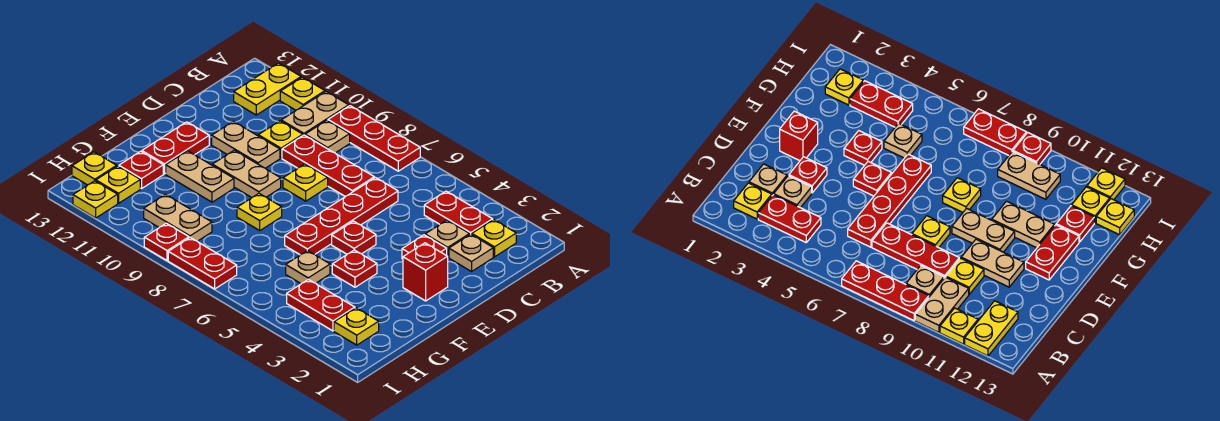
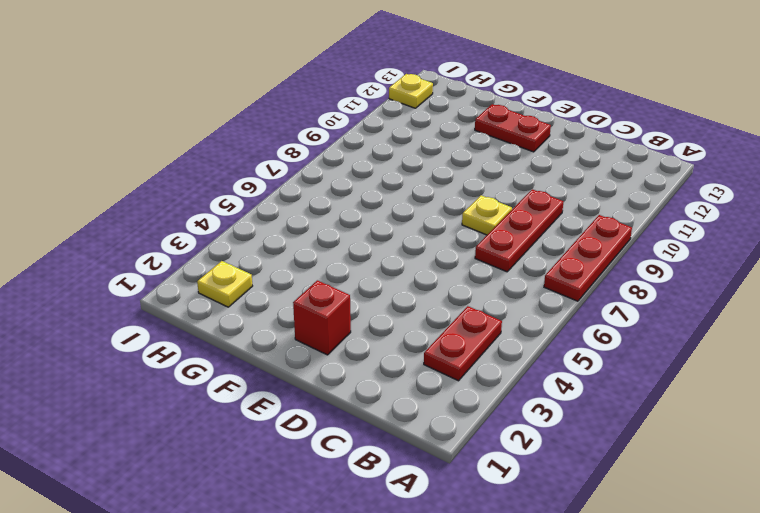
none -> tan 1x2 plate [281,92,349,135]
none -> yellow 1x1 plate [280,77,325,110]
none -> yellow 1x2 plate [234,63,301,115]
none -> yellow 1x1 plate [472,220,516,257]

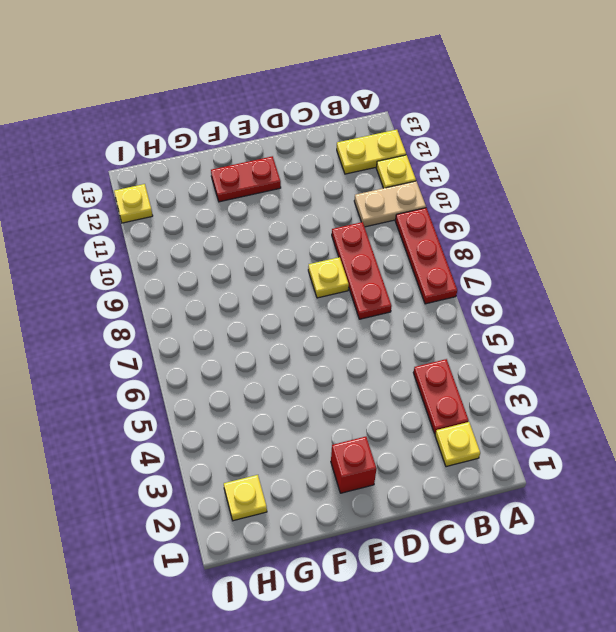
none -> tan 1x1 plate [305,120,350,153]
none -> tan 1x1 plate [449,234,493,271]
none -> tan 1x1 plate [425,220,470,257]
none -> red 1x4 plate [285,178,398,255]

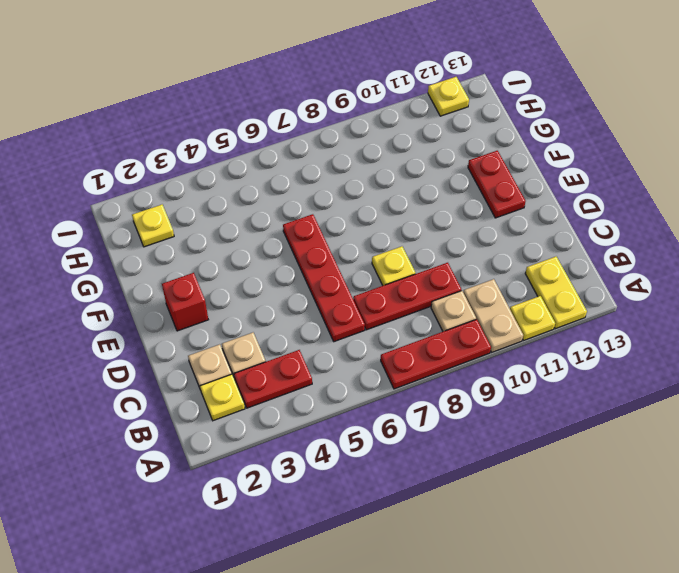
none -> yellow 1x1 plate [258,121,303,158]
none -> red 1x1 plate [402,235,447,259]
none -> tan 1x2 plate [212,121,280,168]
none -> red 1x1 plate [332,221,376,254]

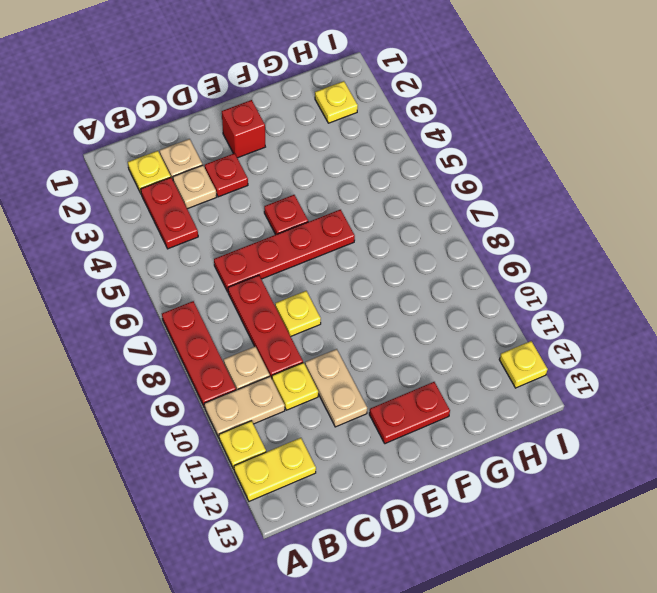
none -> tan 1x2 plate [212,150,281,198]
none -> red 1x1 plate [332,250,377,287]
none -> yellow 1x1 plate [237,194,282,230]
none -> tan 1x2 plate [166,151,234,202]

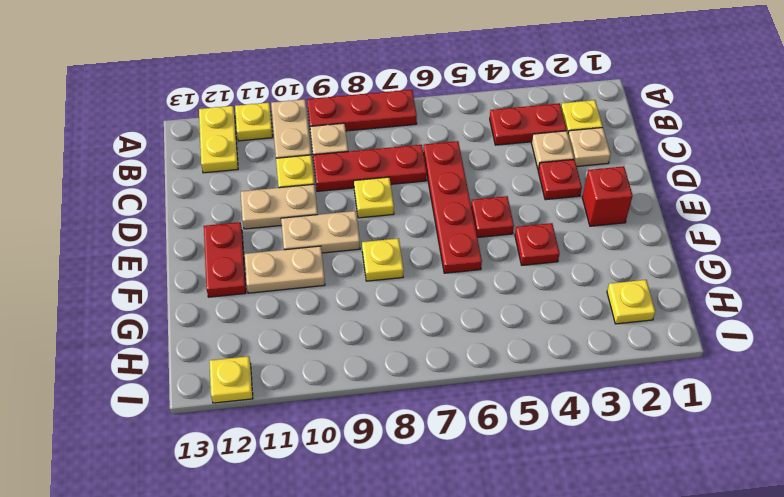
none -> tan 1x1 plate [286,250,330,283]
none -> red 1x1 plate [119,151,163,189]
none -> red 1x2 plate [287,279,355,331]
none -> tan 1x2 plate [144,194,212,241]

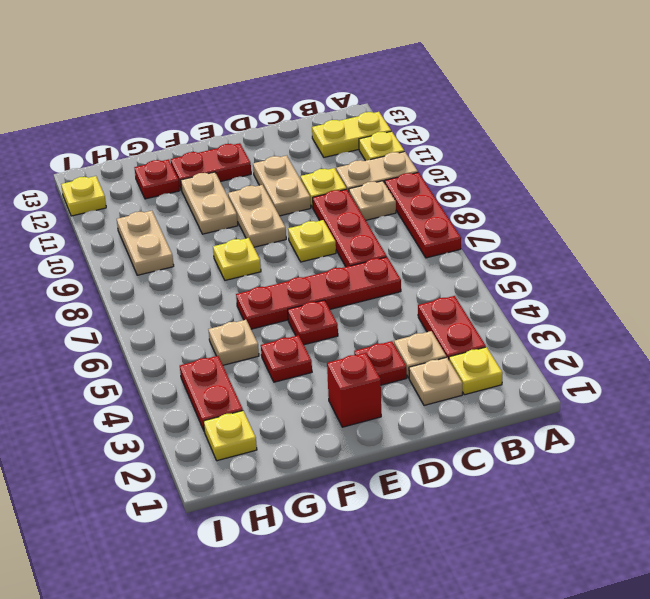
none -> yellow 1x1 plate [96,166,140,203]
none -> yellow 1x1 plate [72,152,117,185]
none -> red 1x2 plate [168,238,237,289]
none -> red 1x1 plate [144,223,189,261]

